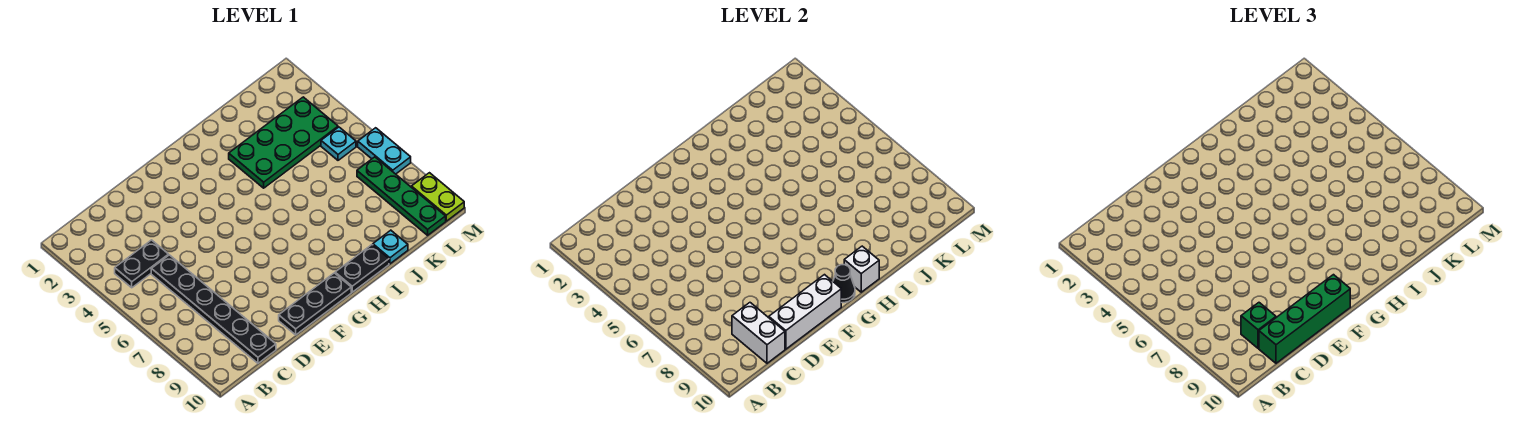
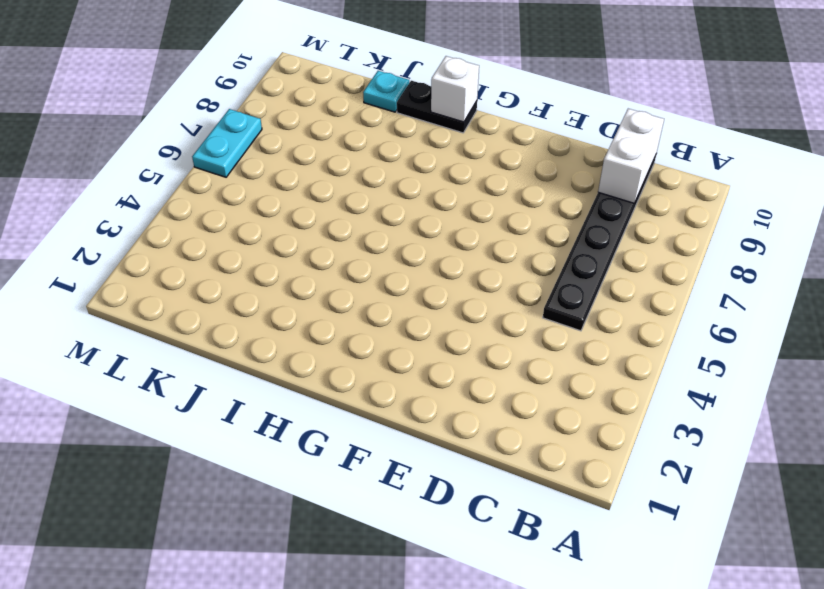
none -> black 1x2 plate [115,240,169,288]
none -> black 1x3 plate [279,273,351,335]
none -> green 2x4 plate [229,97,338,188]

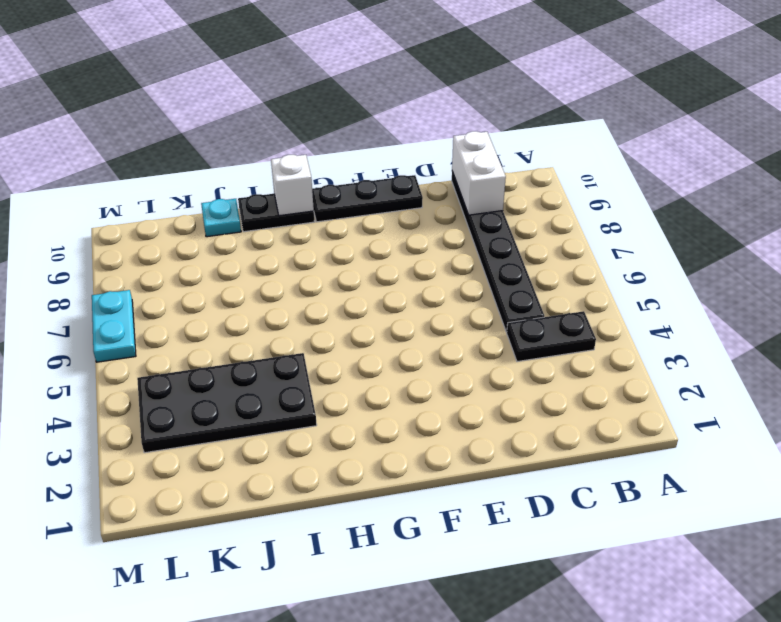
black 2x4 plate [137,353,317,453] -> green 2x4 plate [229,97,338,188]
none -> cyan 1x1 plate [321,127,356,160]
none -> green 1x4 plate [357,157,446,235]
none -> lime 1x2 plate [412,173,464,221]

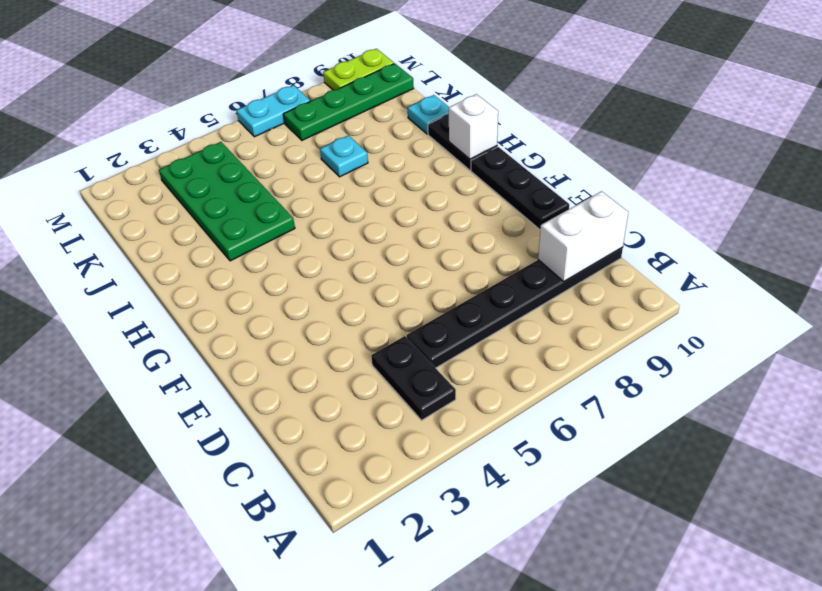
cyan 1x1 plate [320,135,368,177] -> cyan 1x1 plate moved to [321,127,356,160]
none -> white 1x3 brick [769,275,841,349]
none -> black 1x1 cone [833,265,855,303]
none -> green 1x1 brick [1241,303,1276,348]

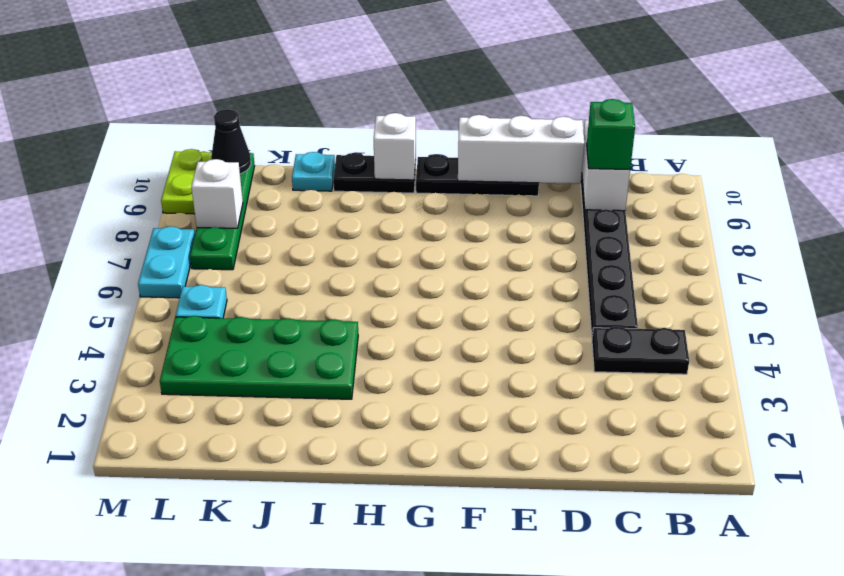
white 1x1 brick [191,159,243,228] -> none
black 1x1 cone [211,109,251,174] -> black 1x1 cone moved to [833,265,855,303]
none -> green 1x4 brick [1259,275,1350,363]

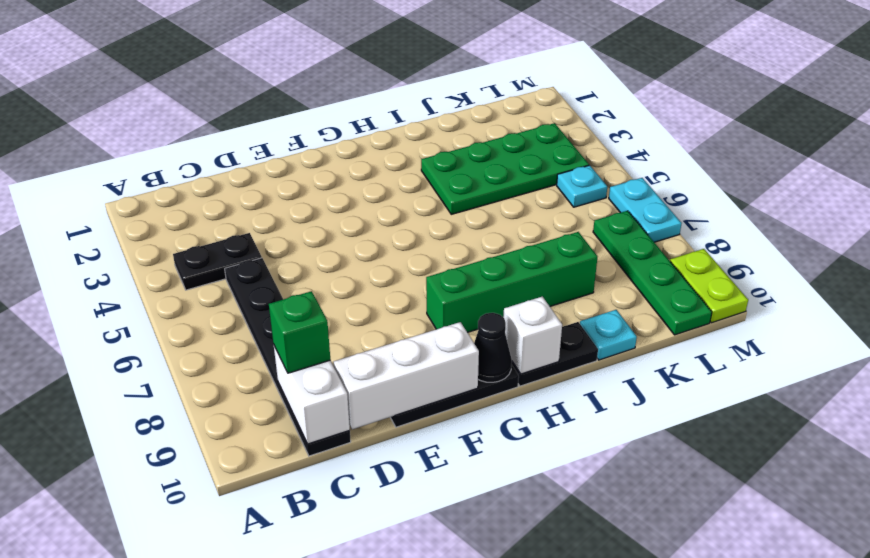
green 1x4 brick [426,232,598,332] -> green 1x4 brick moved to [1259,275,1350,363]

